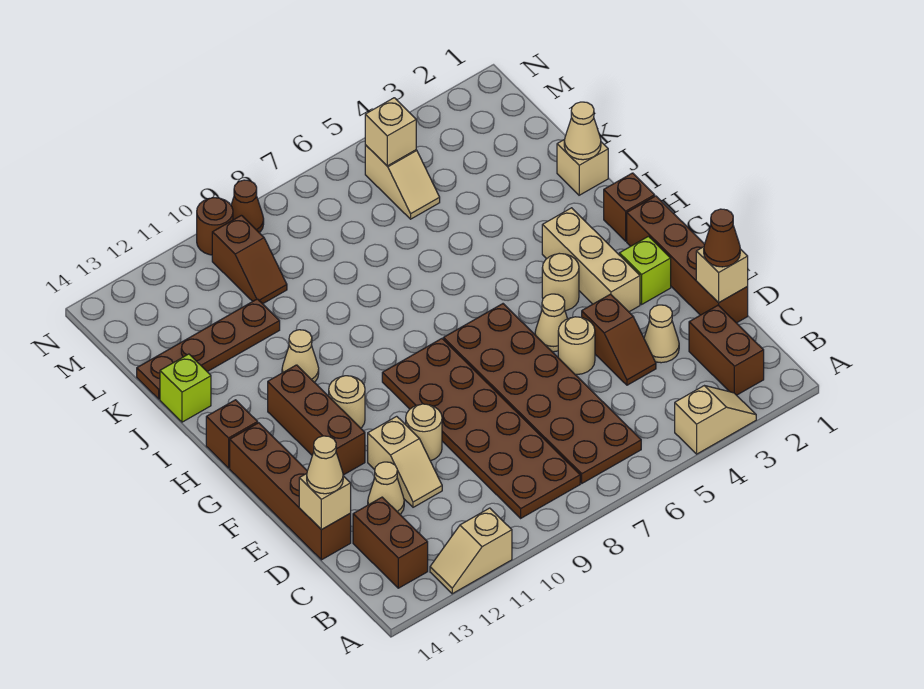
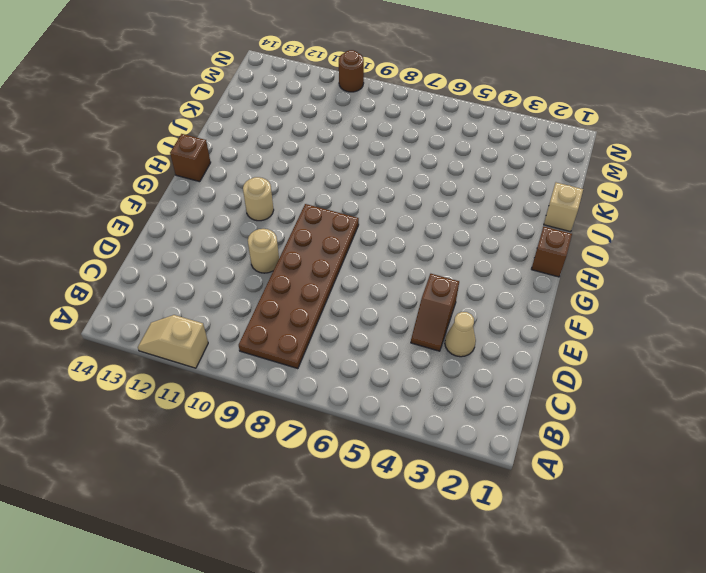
none -> tan 1x2 slope [675,386,756,454]
none -> brown 1x2 brick [689,305,764,395]
none -> brown 2x6 plate [443,304,641,483]
none -> brown 1x2 brick [353,497,428,588]

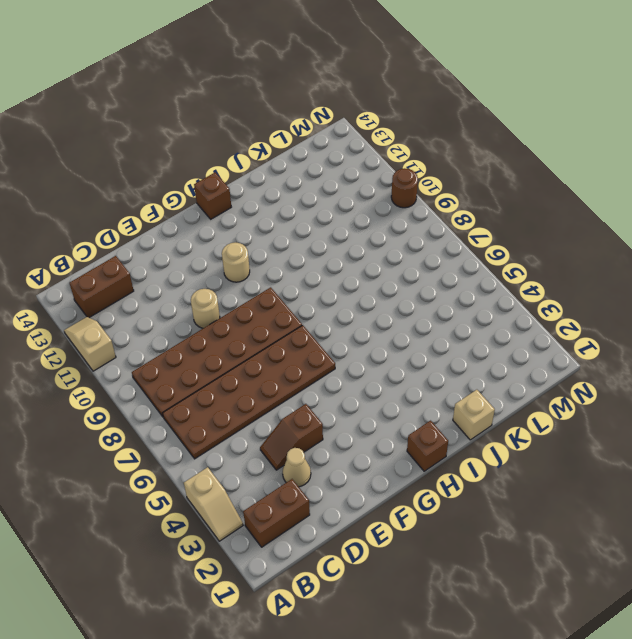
none -> brown 1x4 brick [627,196,748,323]
none -> tan 1x2 slope [368,416,442,507]
none -> tan 1x1 cone [368,462,404,514]
none -> brown 1x4 brick [230,423,351,560]

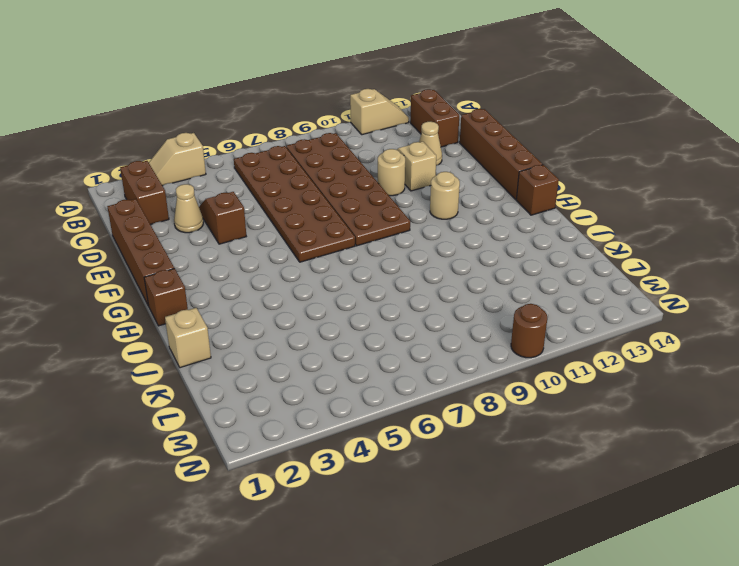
none -> tan 1x1 round brick [558,317,595,374]
none -> lime 1x1 brick [619,236,671,304]
none -> tan 1x3 brick [542,208,640,312]
none -> tan 1x1 cone [535,294,567,352]

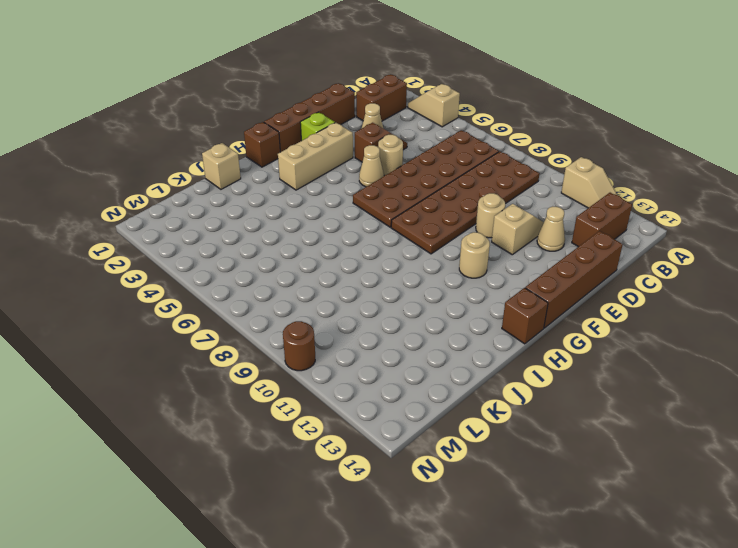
none -> brown 1x3 brick [268,365,365,475]
none -> tan 1x1 round brick [542,253,579,311]
none -> tan 1x1 cone [282,330,319,382]
none -> lime 1x1 brick [160,354,211,422]

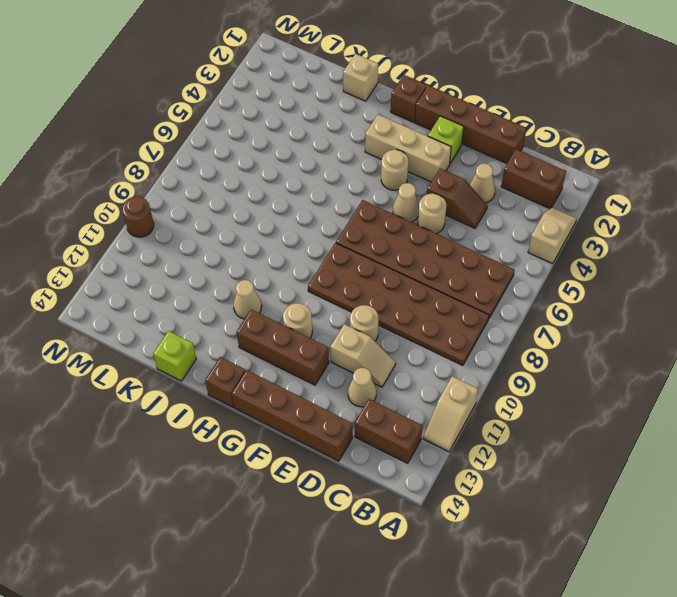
none -> brown 1x4 plate [137,299,280,399]
none -> tan 1x2 slope [365,145,440,219]
none -> brown 1x2 slope [212,215,287,304]
none -> brown 1x1 cone [231,180,264,233]

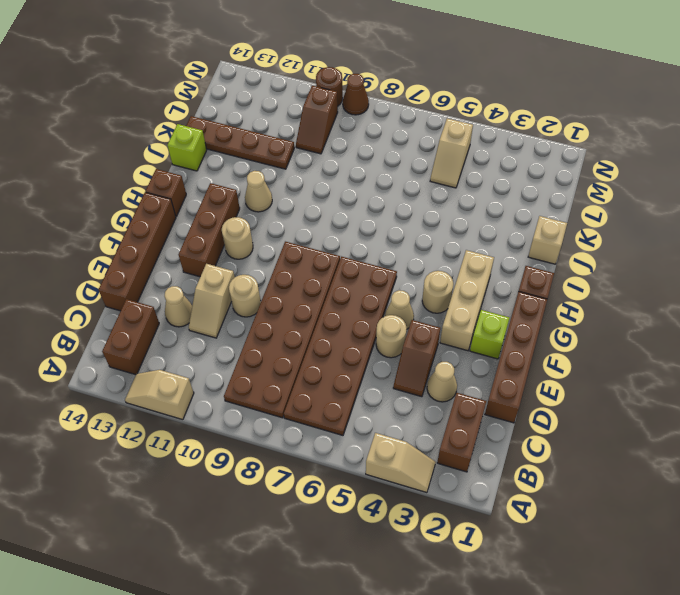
none -> tan 1x1 brick [696,247,748,303]
none -> tan 1x1 brick [299,474,351,530]
none -> tan 1x1 cone [564,102,601,160]
none -> tan 1x1 brick [365,98,416,166]

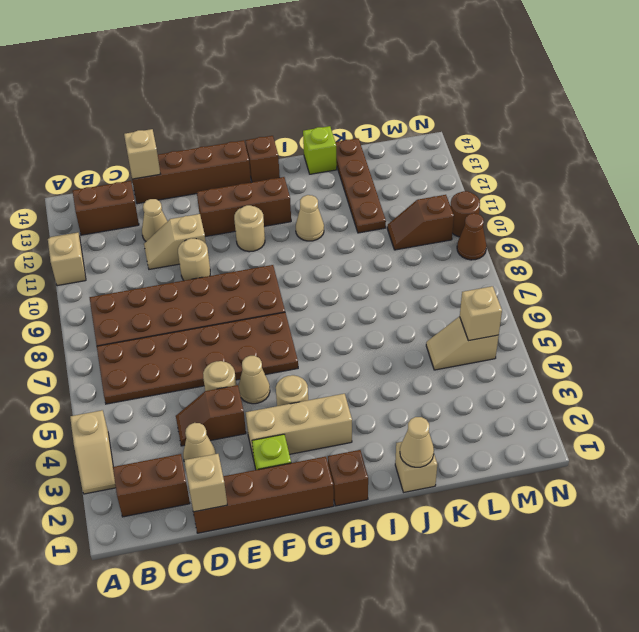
none -> brown 1x1 cone [704,209,740,267]
none -> tan 1x1 cone [307,436,343,494]

